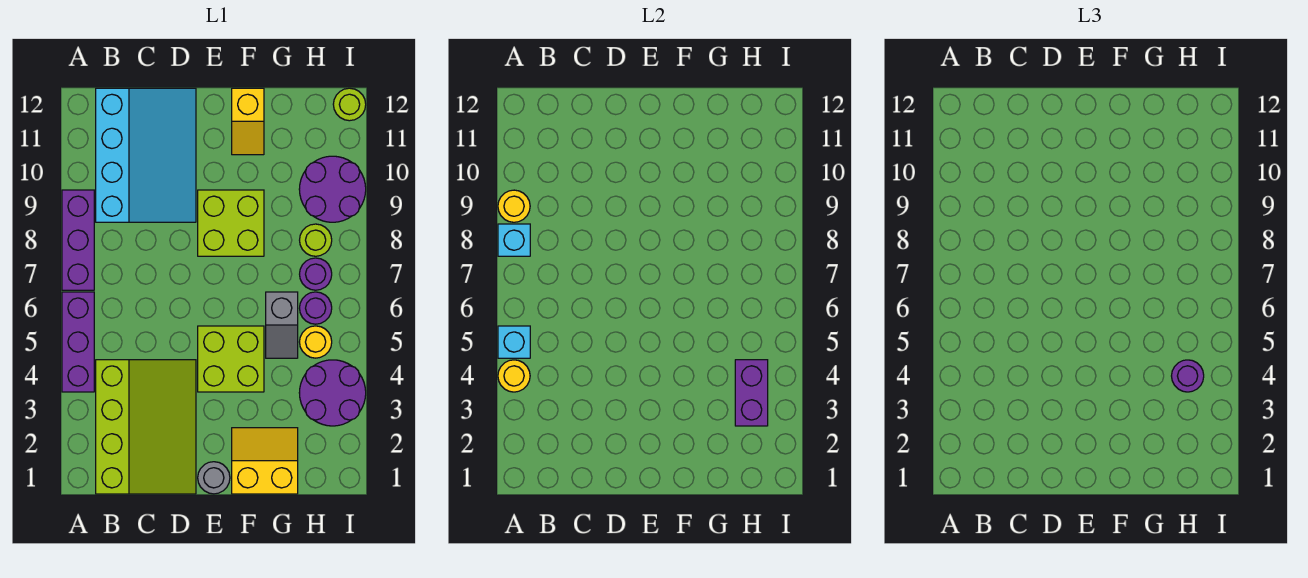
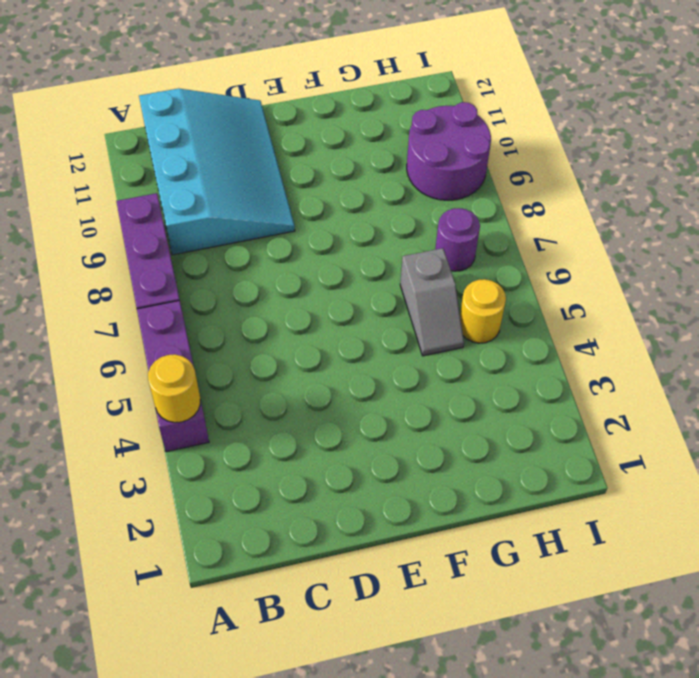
none -> lime 3x4 slope [96,360,196,494]
none -> grey 1x1 round brick [198,462,230,494]
none -> lime 2x2 brick [198,326,264,392]

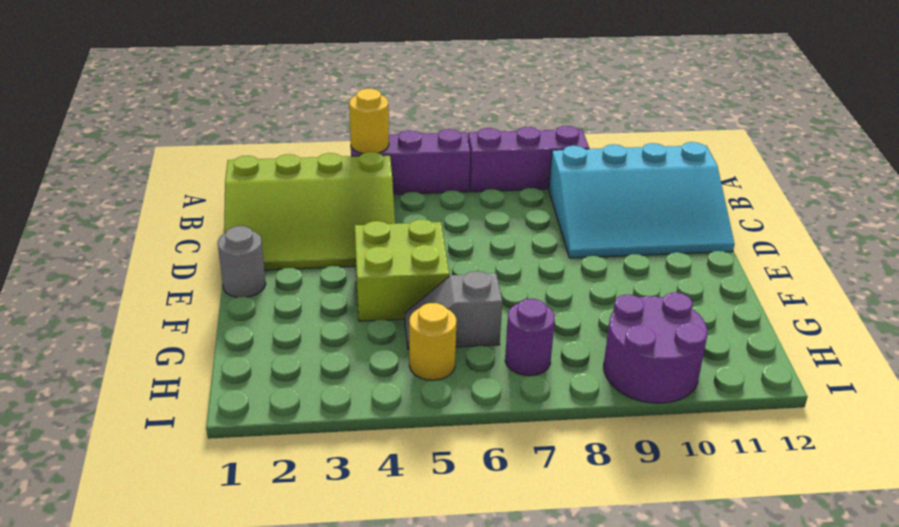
none -> lime 2x2 brick [198,190,264,256]
none -> yellow 2x2 slope [232,428,298,494]
none -> yellow 1x2 slope [232,88,264,155]

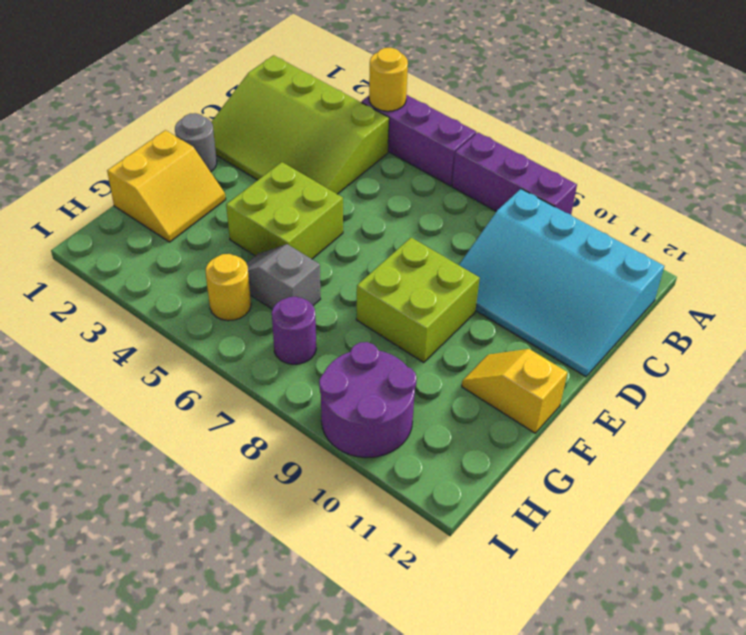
none -> purple 2x2 round brick [299,360,366,426]
none -> purple 1x1 round brick [300,292,332,324]
none -> lime 1x1 round brick [300,224,332,256]

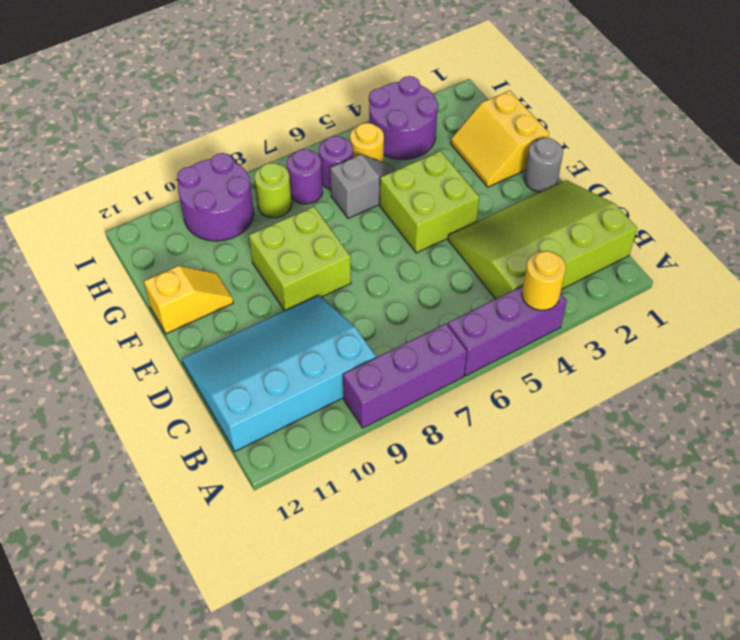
none -> lime 1x1 round brick [333,88,366,121]
none -> cyan 1x1 brick [498,326,530,358]
none -> cyan 1x1 brick [498,224,530,256]

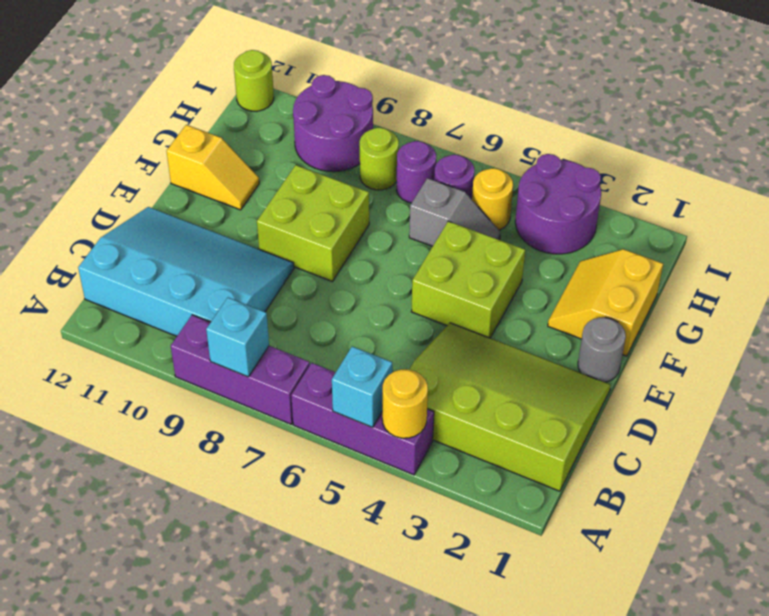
none -> yellow 1x1 round brick [498,190,530,222]
none -> purple 1x2 brick [735,360,768,426]
none -> purple 1x1 round brick [1172,360,1204,392]

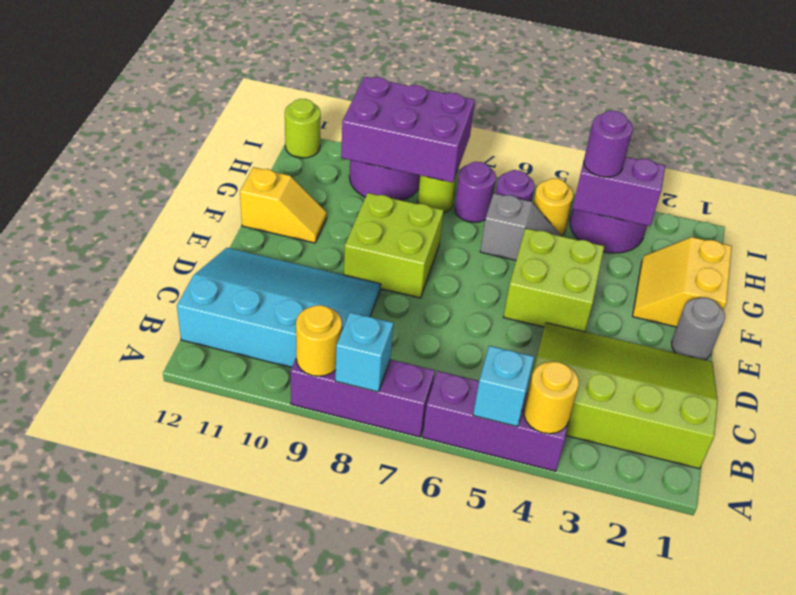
purple 2x3 brick [341,77,475,182] -> none

